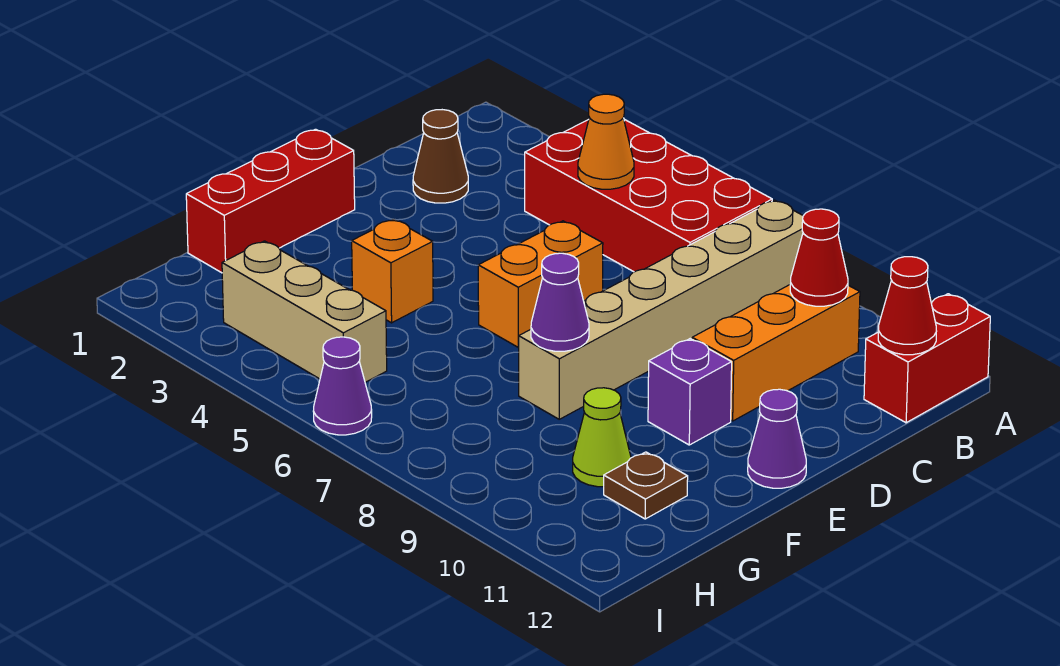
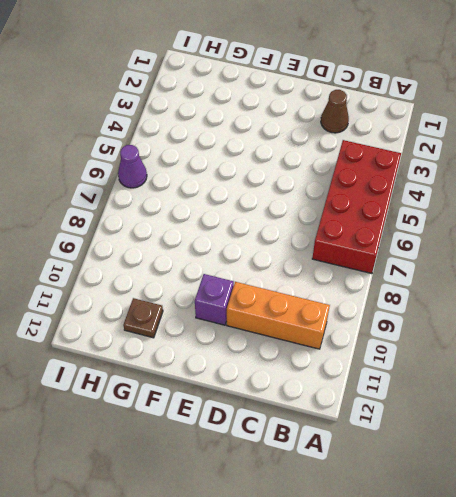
none -> tan 1x6 brick [518,200,803,419]
none -> red 1x2 brick [864,294,990,423]
none -> orange 1x2 brick [478,221,603,347]

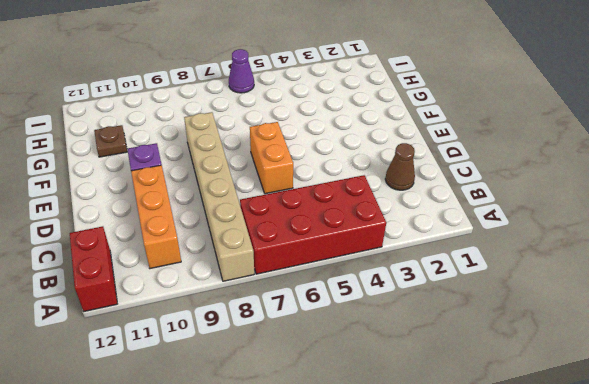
none -> red 1x3 brick [186,129,355,273]
none -> purple 1x1 cone [748,389,806,488]
none -> orange 1x1 brick [352,219,433,323]

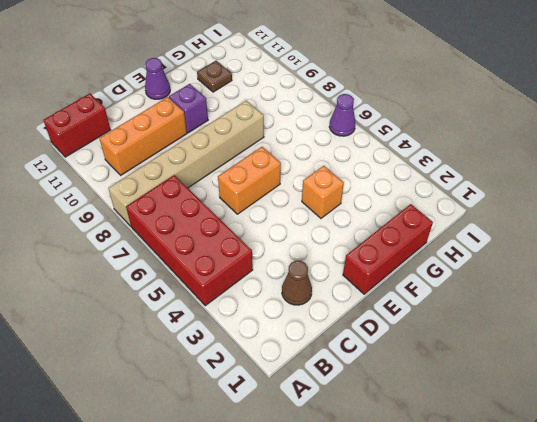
none -> lime 1x1 cone [573,388,631,487]
none -> tan 1x3 brick [222,241,387,382]
none -> orange 1x1 cone [578,94,634,189]

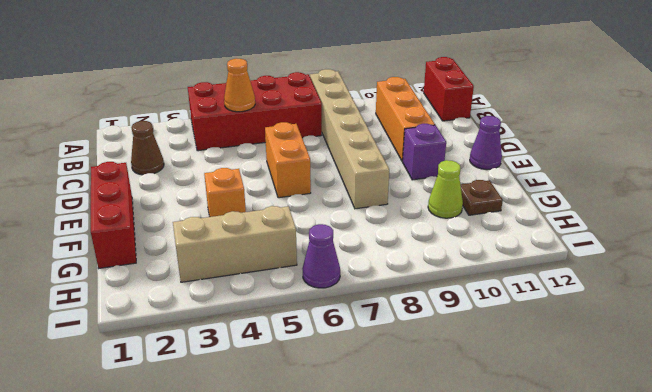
none -> red 1x1 cone [790,209,848,306]
none -> red 1x1 cone [878,257,936,355]
none -> purple 1x1 cone [531,253,589,351]

